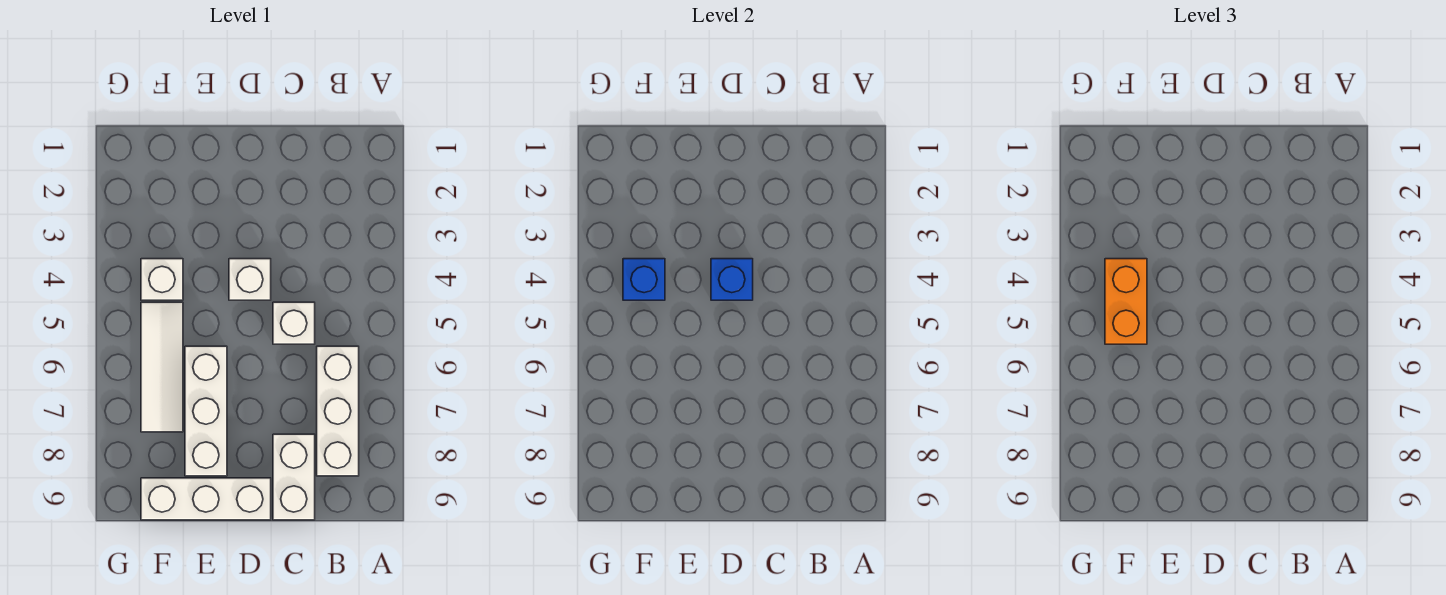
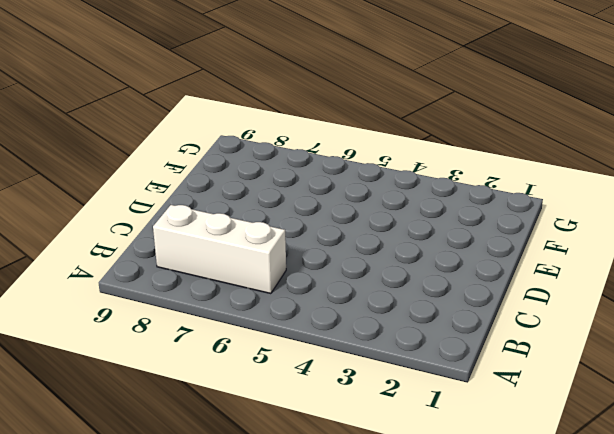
none -> white 1x1 brick [273,302,315,344]
none -> white 1x2 brick [273,434,315,520]

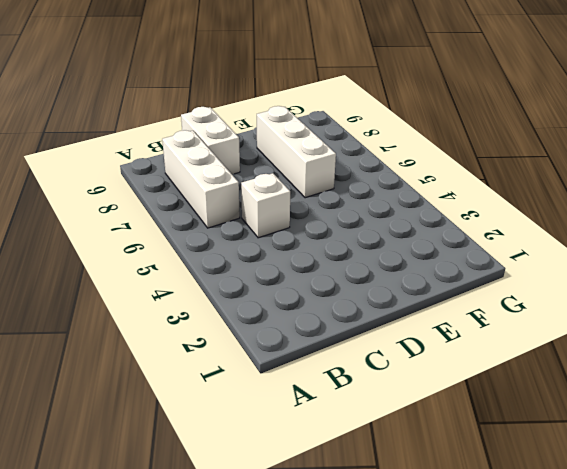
none -> white 1x1 brick [229,259,271,300]
none -> white 1x3 brick [141,478,271,520]

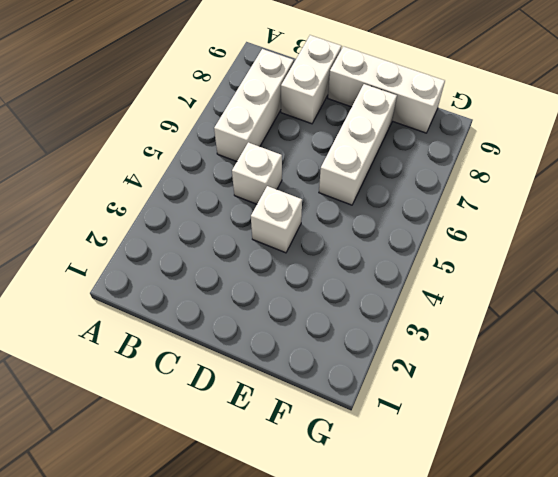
none -> white 1x1 brick [141,259,183,300]
none -> white 1x3 tile [141,302,183,432]

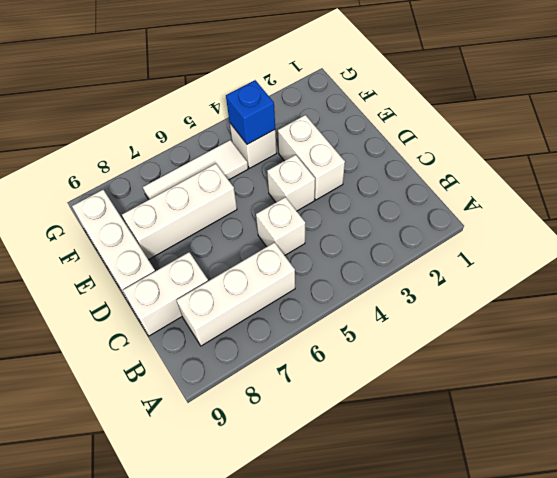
white 1x2 brick [278,115,345,200] -> none
none -> blue 1x1 brick [711,259,753,300]
none -> orange 1x2 brick [1105,259,1147,344]

